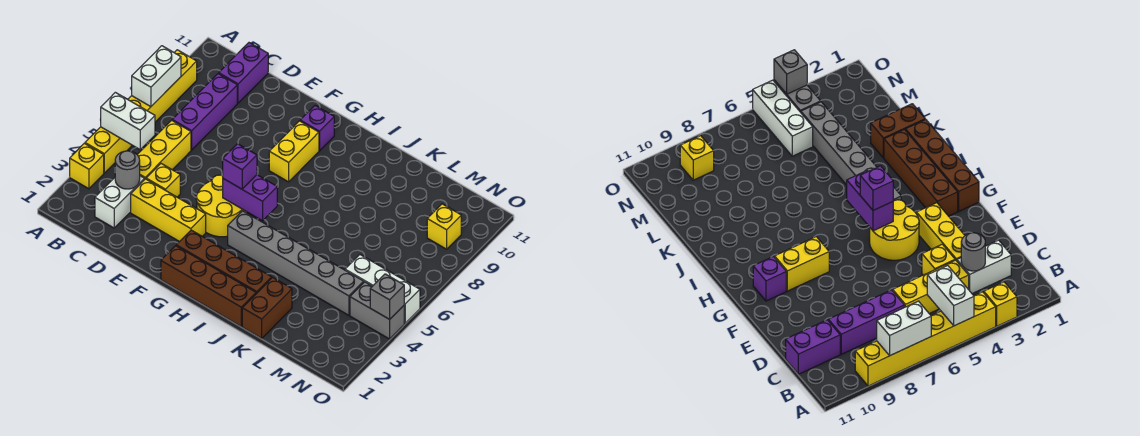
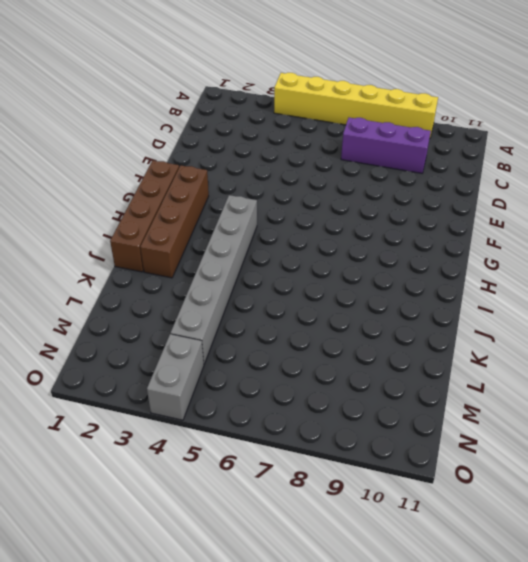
none -> yellow 1x1 brick [70,143,104,189]
none -> white 1x2 brick [95,176,144,228]
none -> yellow 1x3 brick [137,120,191,180]

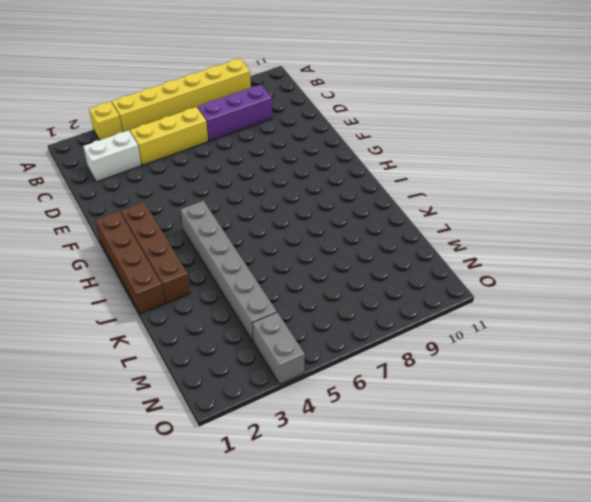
none -> purple 1x2 brick [219,43,268,103]
none -> yellow 1x3 brick [131,179,206,242]
none -> yellow 1x1 brick [146,164,180,197]

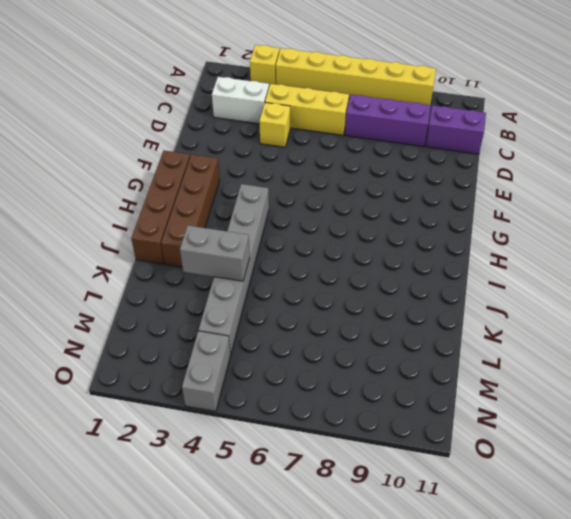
grey 1x2 brick [180,226,250,281] -> none
none -> yellow 1x3 brick [131,179,206,242]
none -> yellow 2x2 round brick [196,175,247,237]
none -> yellow 1x2 brick [269,121,319,182]

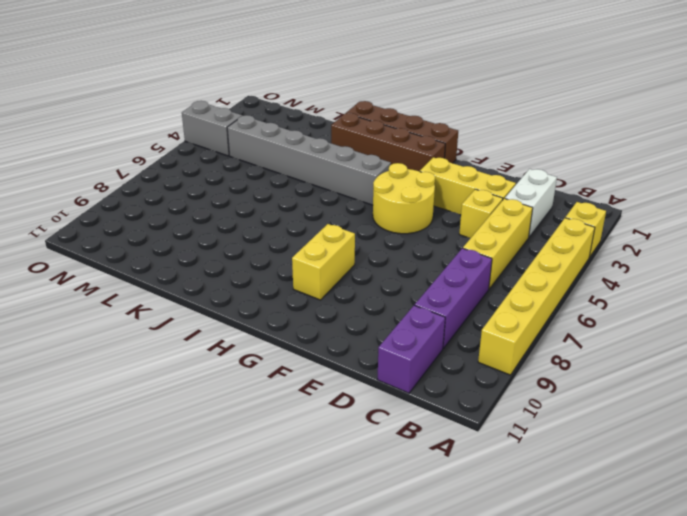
none -> purple 1x1 brick [300,106,334,151]
none -> brown 1x2 brick [242,278,292,338]
none -> white 1x3 brick [345,255,420,323]

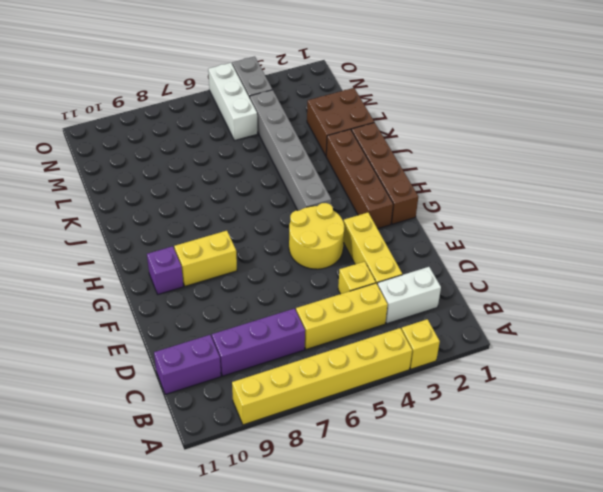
brown 2x2 brick [307,88,374,156] -> brown 1x2 brick [242,278,292,338]
none -> yellow 1x1 brick [427,204,461,249]
none -> white 1x2 brick [101,92,155,149]
none -> white 1x2 brick [132,46,181,107]

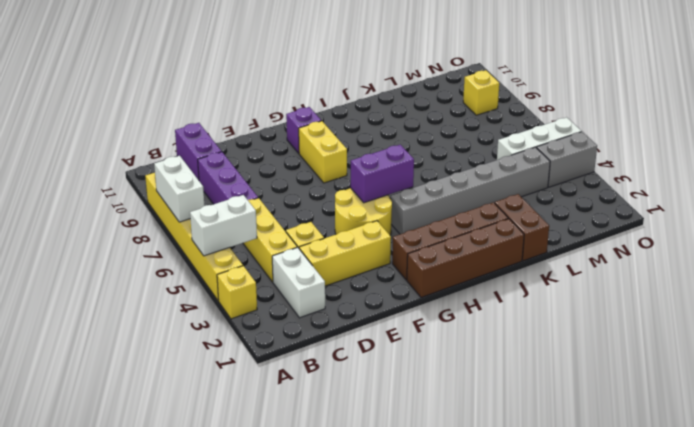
none -> grey 1x1 round brick [115,151,140,189]
none -> grey 1x1 brick [370,274,404,319]
none -> purple 1x1 brick [222,144,257,189]

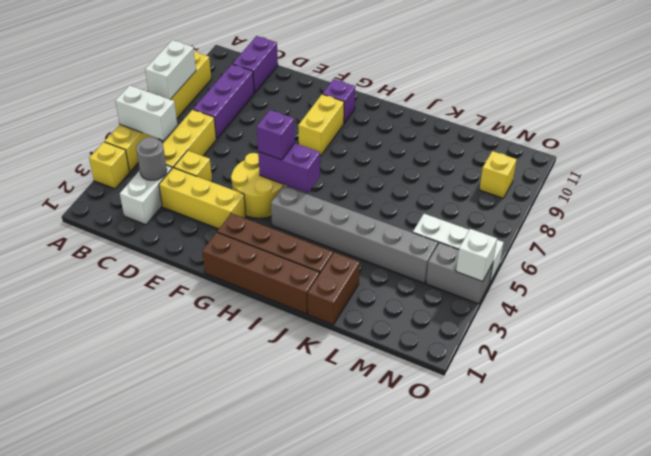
white 1x1 brick [456,229,497,282] -> grey 1x1 brick [370,274,404,319]

